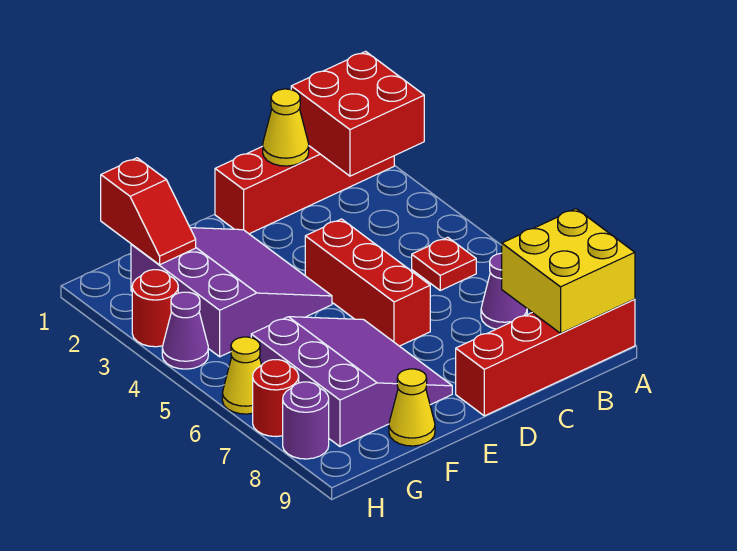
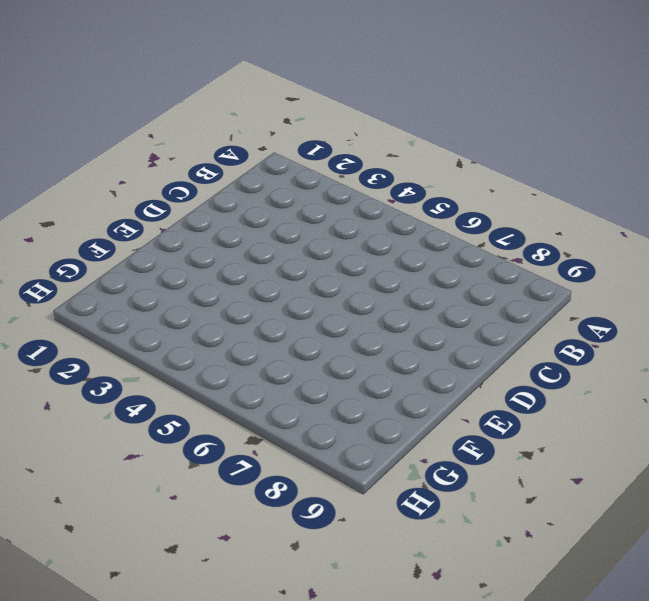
none -> red 1x4 brick [215,146,394,234]
none -> red 1x4 brick [456,299,635,416]
none -> red 1x1 plate [412,237,476,290]

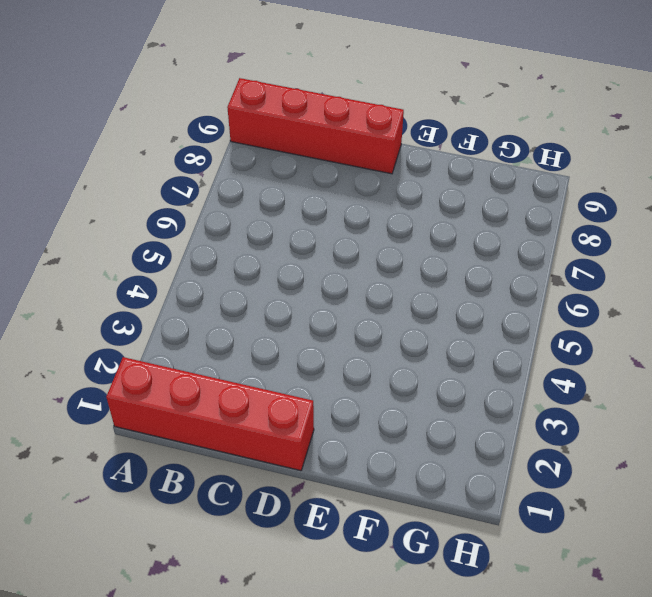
none -> red 1x1 plate [412,237,476,290]
none -> purple 1x1 cone [481,253,527,329]
none -> red 1x3 brick [305,219,430,346]

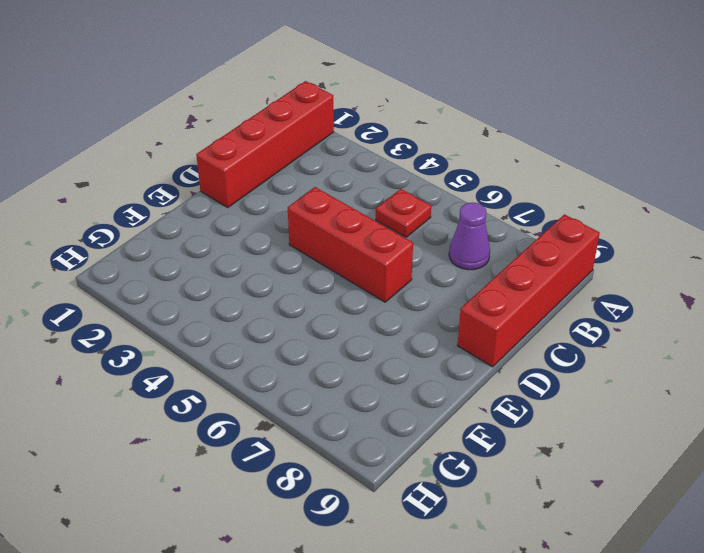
none -> purple 3x3 slope [131,228,332,357]
none -> purple 3x3 slope [251,317,452,447]
none -> yellow 1x1 cone [389,369,435,446]

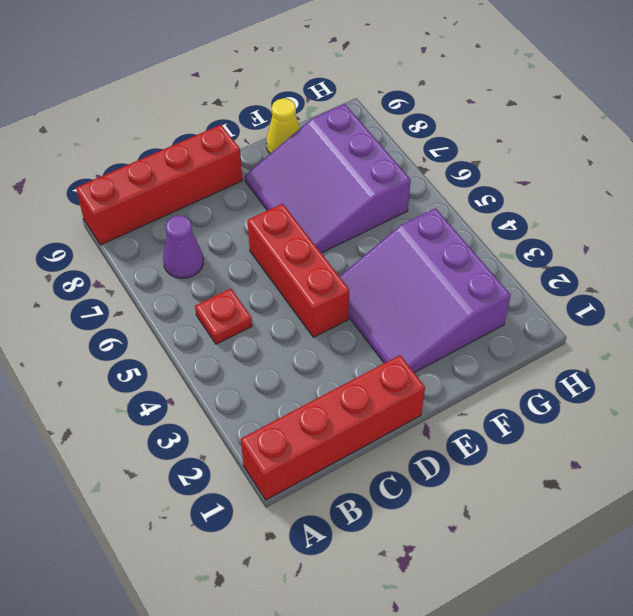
none -> red 1x1 round brick [132,270,178,347]
none -> purple 1x1 cone [162,292,208,369]
none -> yellow 1x1 cone [222,337,262,414]

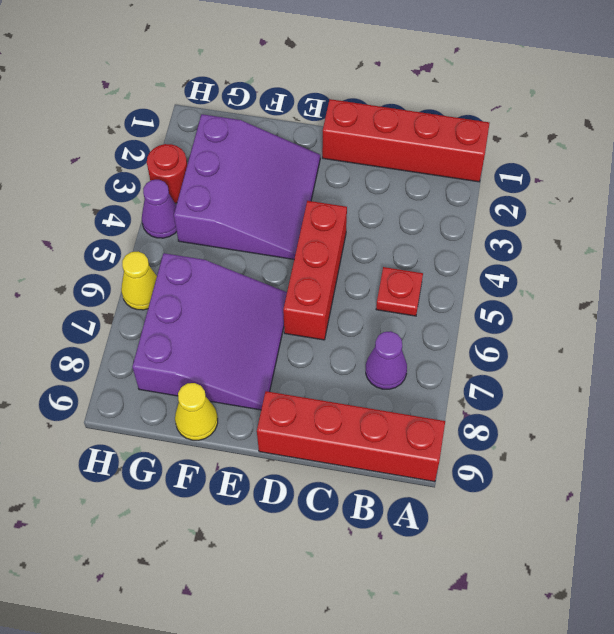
none -> red 1x1 round brick [253,360,299,437]
none -> purple 1x1 round brick [283,382,329,459]
none -> red 2x2 brick [291,51,424,176]

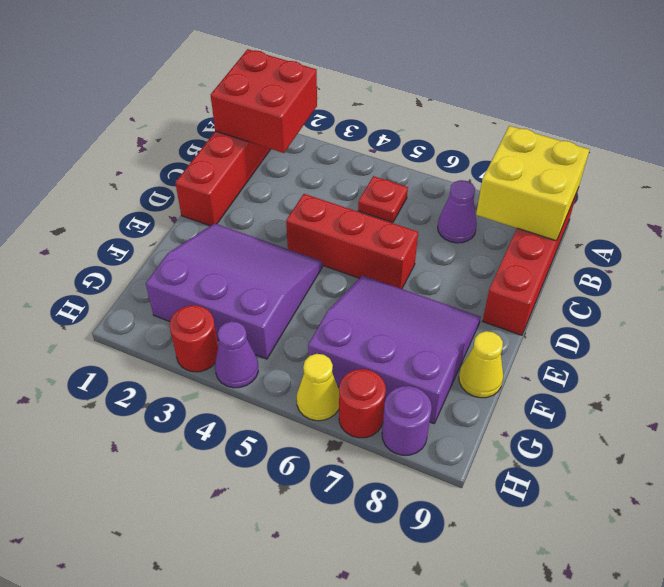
none -> yellow 1x1 cone [263,89,309,166]
none -> red 1x2 slope [101,158,196,265]

